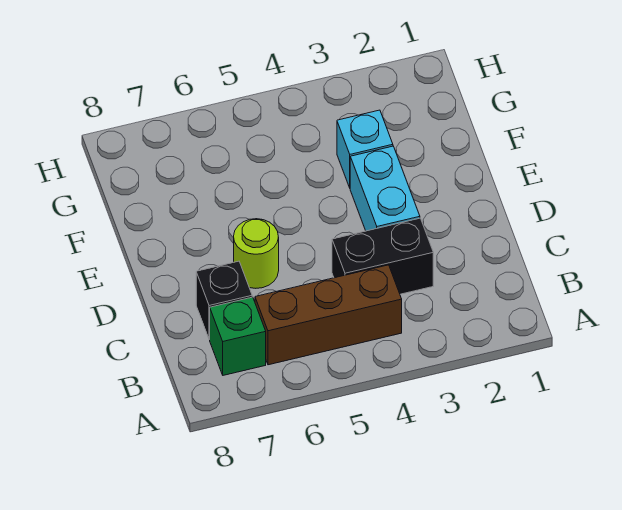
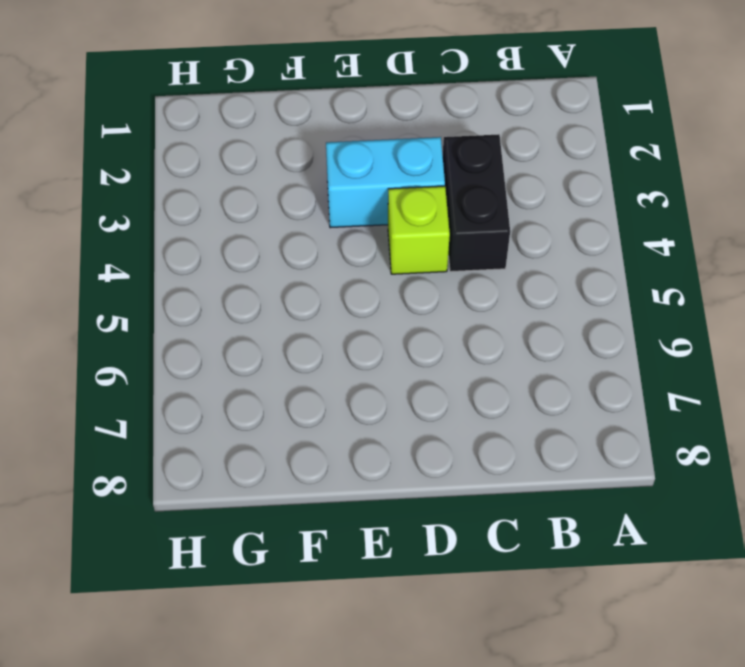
lime 1x1 brick [388,186,450,274] -> none
none -> brown 1x3 brick [255,265,402,365]
none -> green 1x1 brick [210,297,266,375]

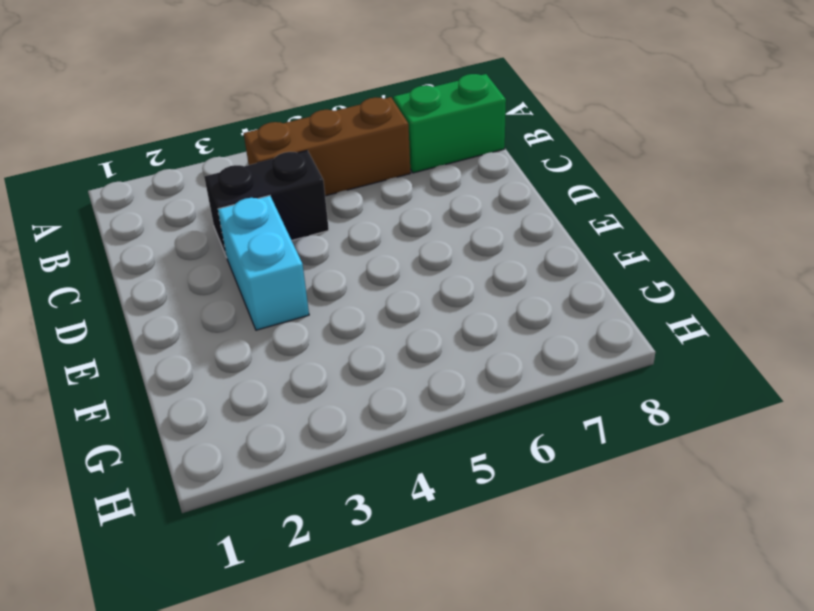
green 1x2 brick [393,74,506,173] -> green 1x1 brick [210,297,266,375]
none -> black 1x1 brick [196,261,252,340]
none -> lime 1x1 round brick [234,219,279,288]

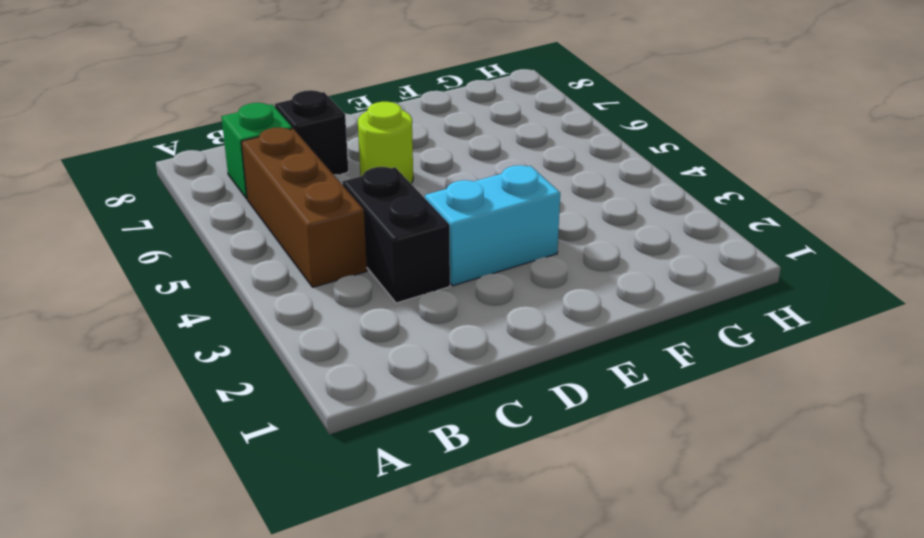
none -> cyan 1x1 brick [337,110,393,188]

